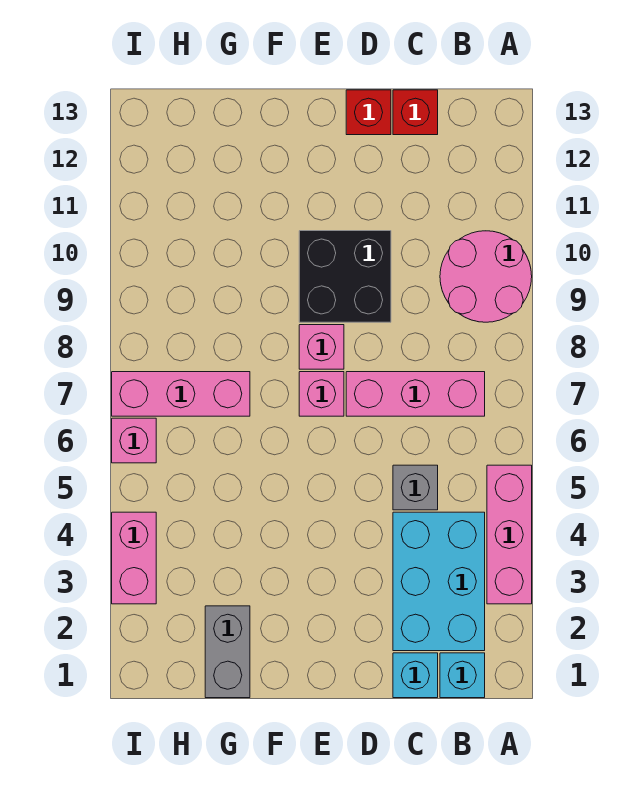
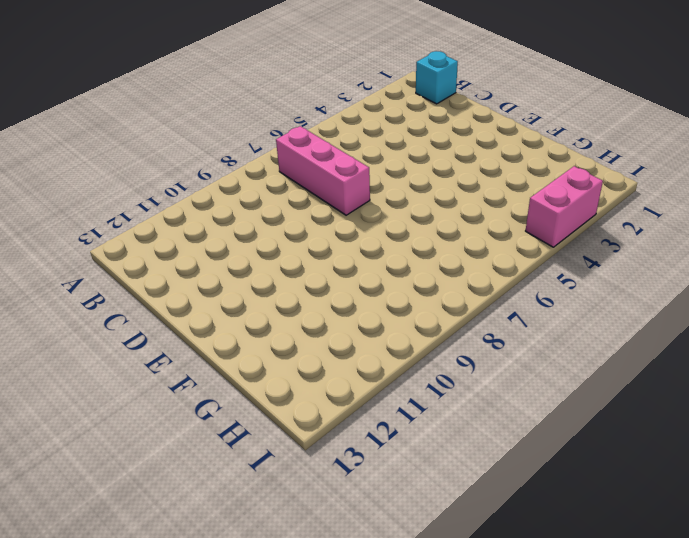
none -> pink 1x3 brick [487,465,532,604]
none -> pink 2x2 round brick [440,231,532,322]
none -> cyan 2x3 brick [393,512,485,651]

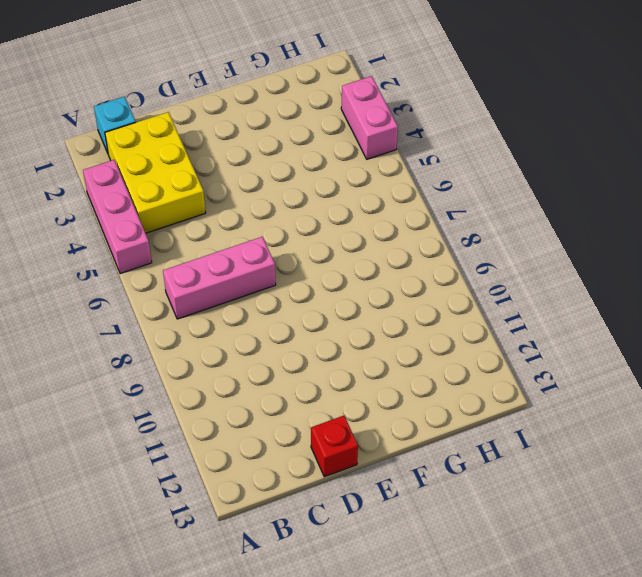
yellow 2x3 brick [105,112,206,233] -> cyan 2x3 brick [393,512,485,651]
none -> pink 2x2 round brick [440,231,532,322]
none -> cyan 1x1 brick [393,653,438,698]
none -> grey 1x1 brick [393,465,438,510]

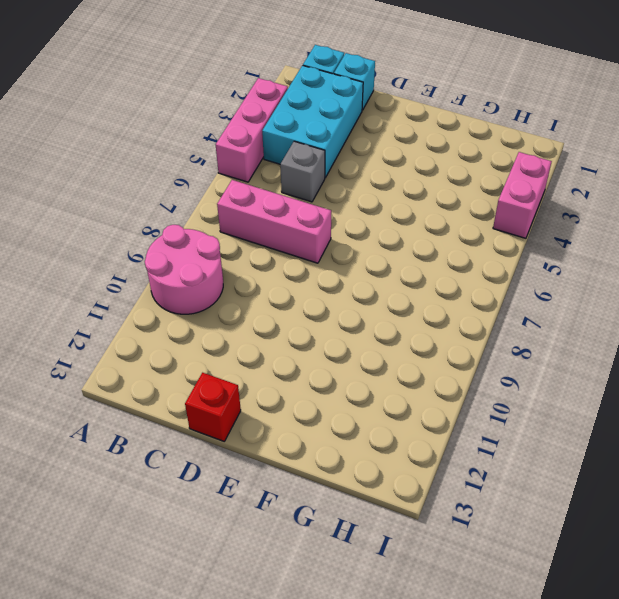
none -> red 1x1 brick [393,90,438,135]
none -> black 2x2 brick [299,231,391,322]
none -> pink 1x1 brick [299,372,344,416]

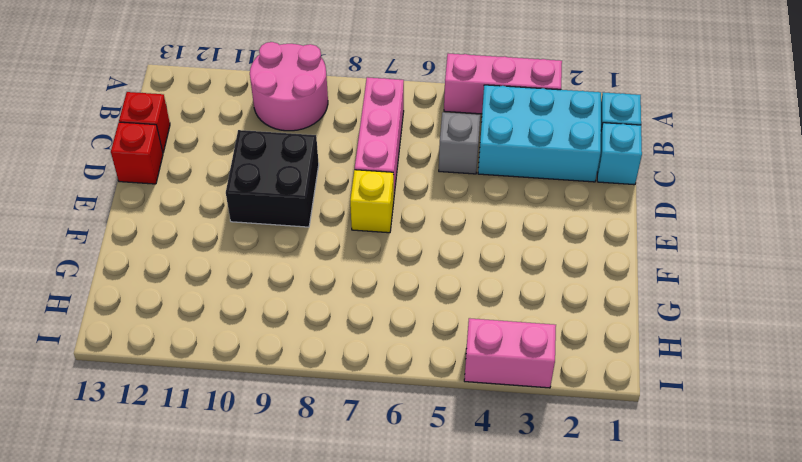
yellow 1x1 brick [350,170,394,233] -> pink 1x1 brick [299,372,344,416]
none -> pink 1x1 brick [299,325,344,369]
none -> grey 1x2 brick [205,606,250,698]
none -> pink 1x3 brick [112,372,250,416]

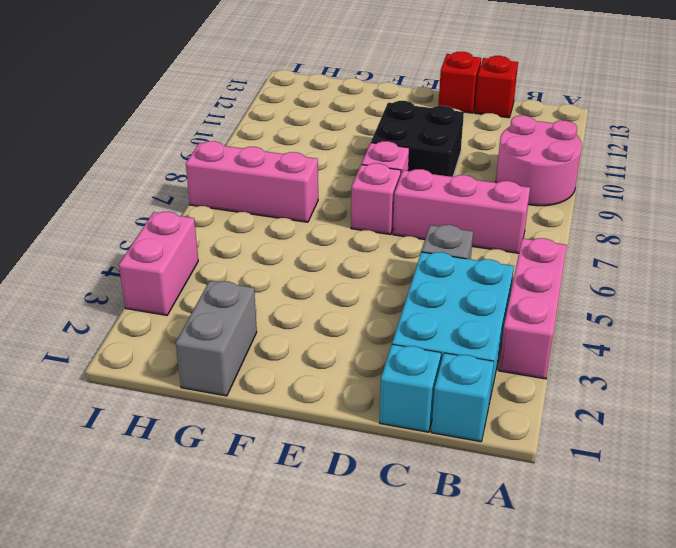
none -> pink 1x1 brick [112,418,156,463]

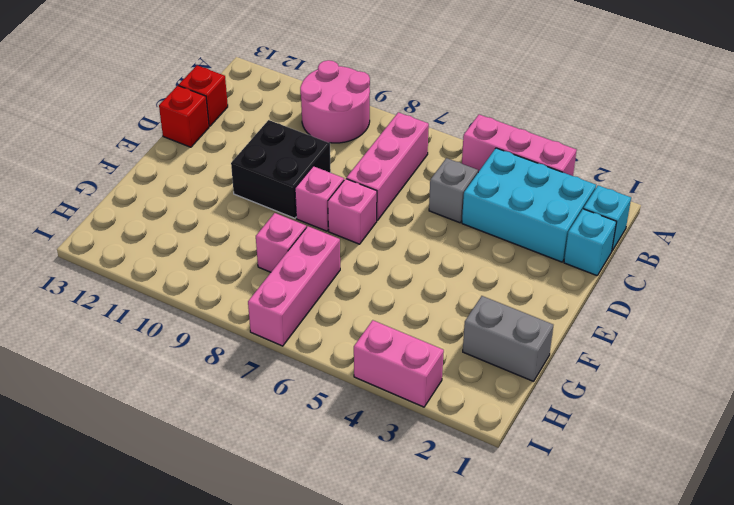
pink 1x1 brick [256,213,306,272] -> pink 1x1 brick moved to [112,418,156,463]

